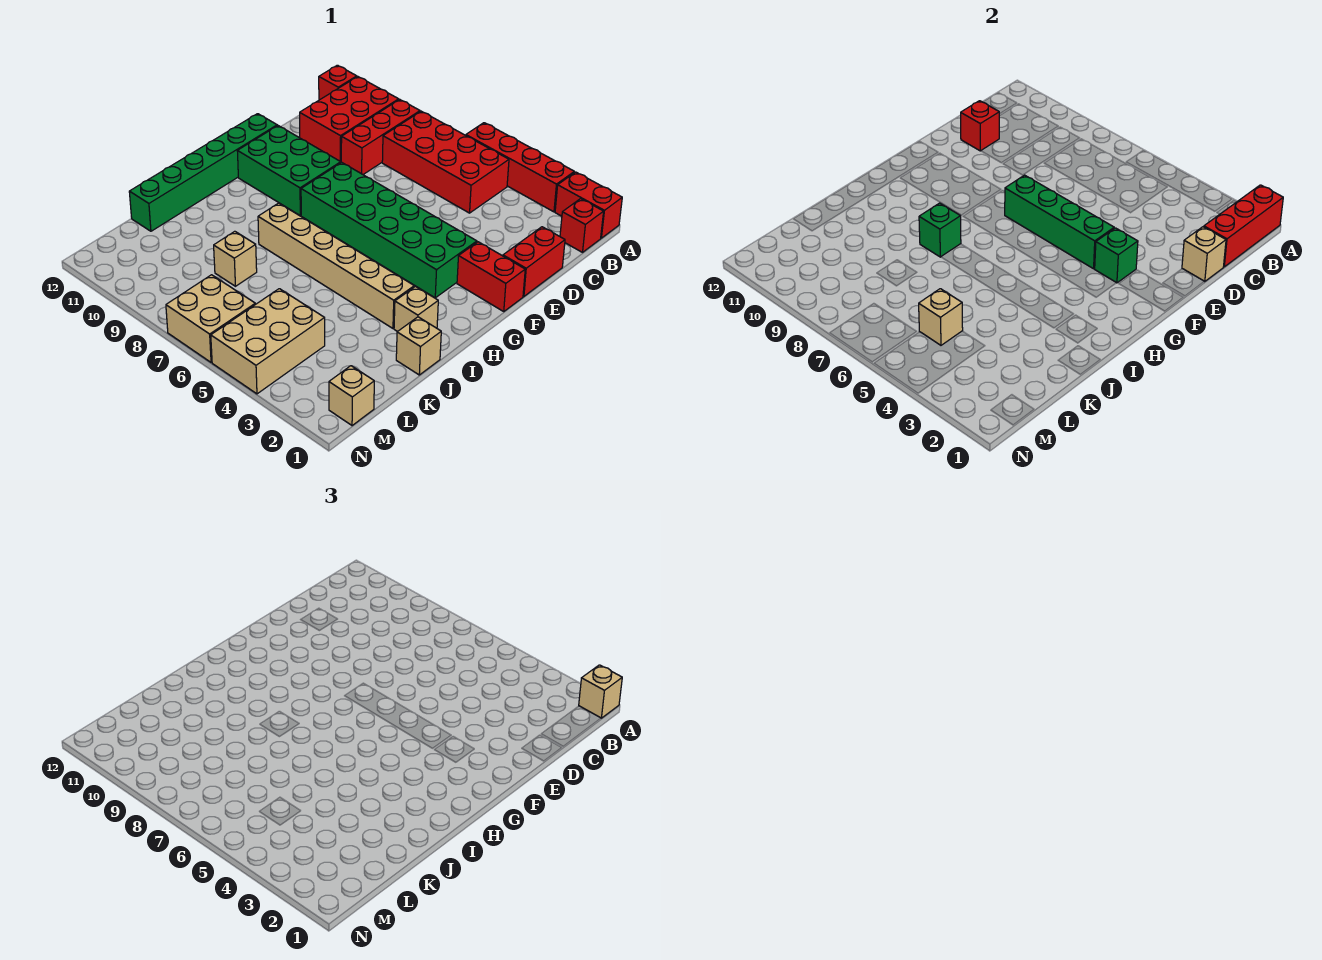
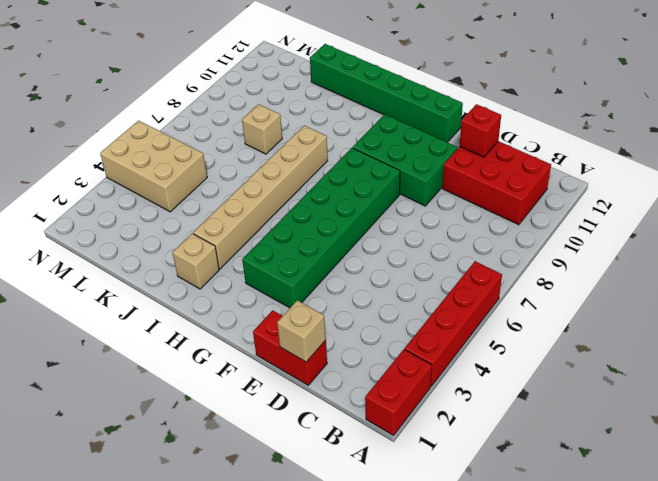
green 2x3 brick [353,114,458,206] -> green 2x3 brick turned to [237,126,341,216]
none -> red 1x1 brick [560,199,604,252]
none -> red 2x4 brick [382,111,509,213]
none -> red 1x3 brick [341,100,420,174]

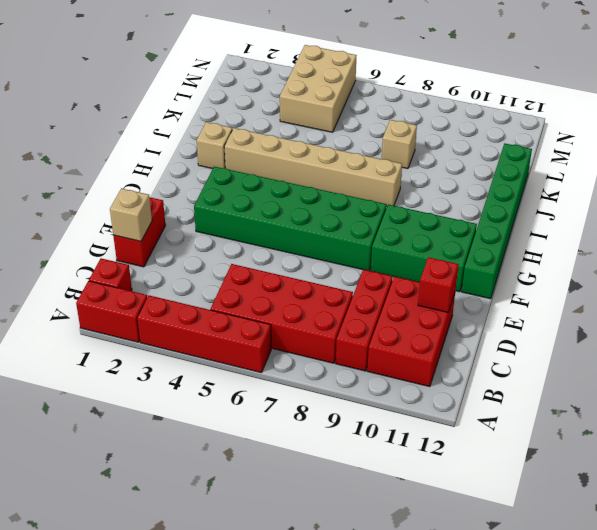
none -> red 1x1 brick [319,65,357,100]
none -> red 1x2 brick [457,242,525,311]
none -> tan 1x1 brick [396,317,441,375]

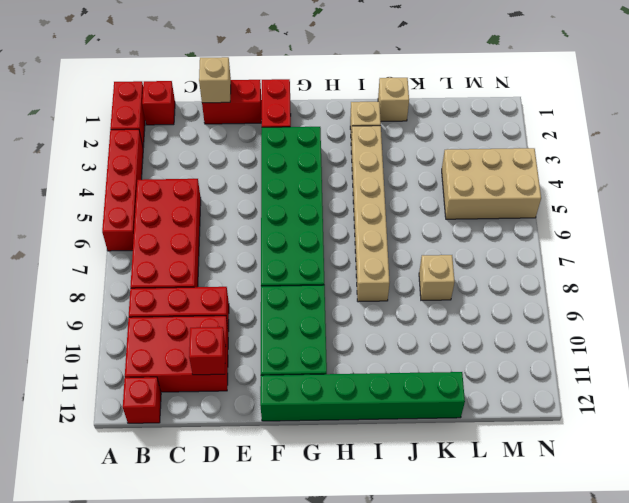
none -> tan 1x1 brick [329,366,374,426]
none -> tan 2x2 brick [166,275,255,362]
none -> red 1x3 brick [1204,185,1283,267]

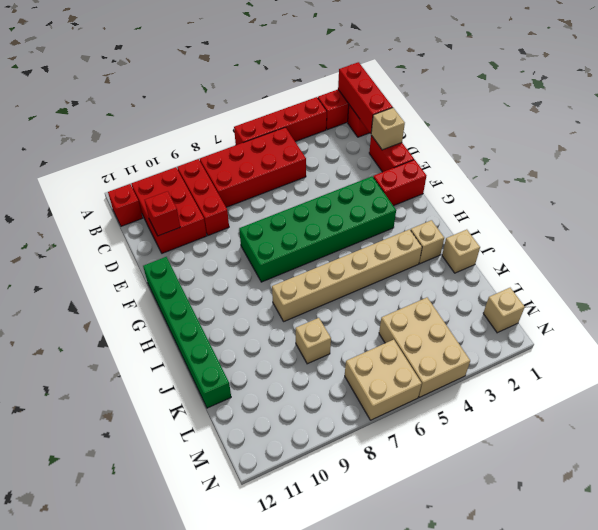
none -> green 2x3 brick [237,126,341,216]
none -> green 1x1 brick [1095,228,1138,283]
none -> green 1x4 brick [1005,175,1114,269]

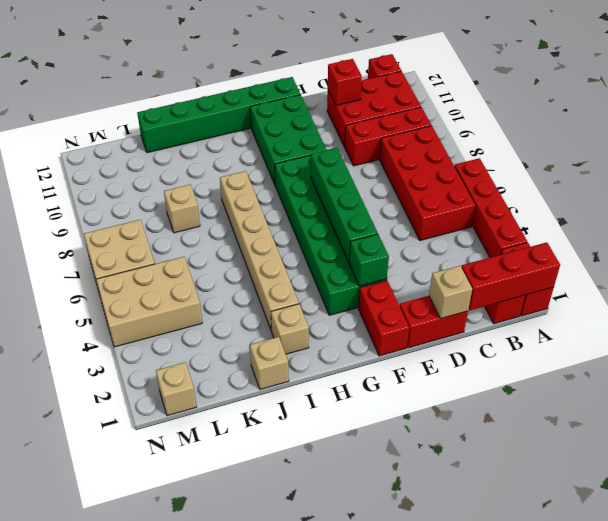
none -> green 1x1 brick [919,203,961,257]
none -> tan 1x1 brick [919,289,963,345]
none -> tan 1x1 brick [579,665,622,718]

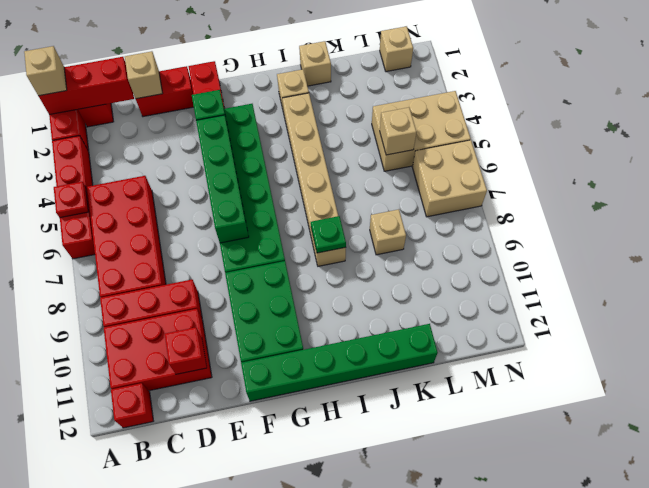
red 1x1 plate [54,182,88,218] -> none
green 1x1 plate [311,216,346,253] -> green 1x1 brick [919,203,961,257]

